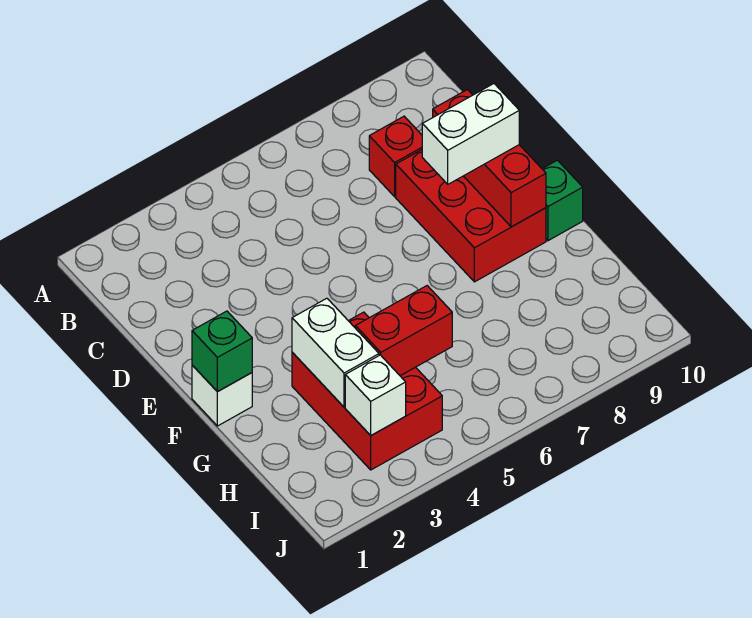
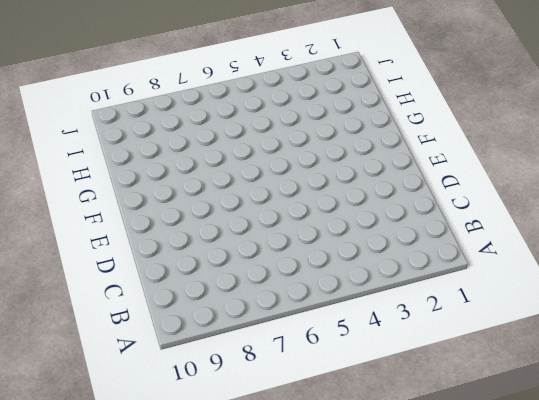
none -> red 1x1 brick [369,116,422,197]
none -> red 2x3 brick [396,150,546,282]

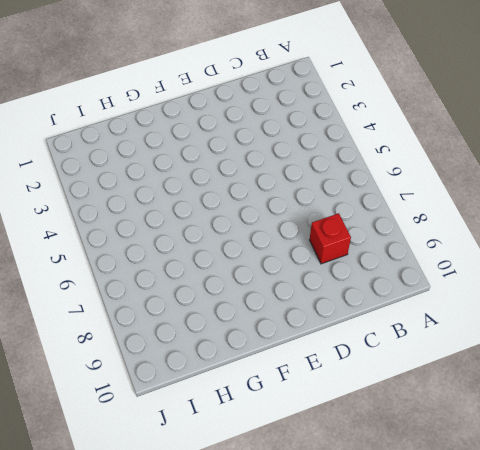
none -> red 2x3 brick [396,150,546,282]
none -> white 1x1 brick [192,365,252,426]

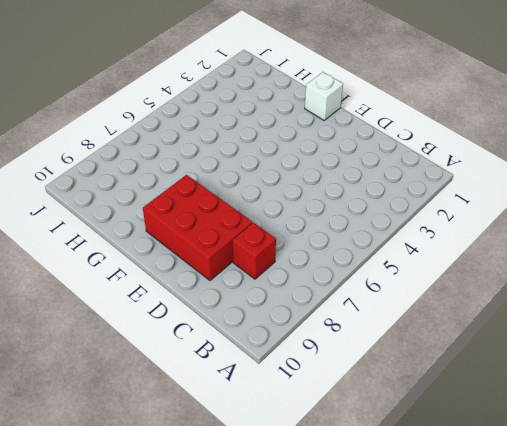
none -> green 1x1 brick [542,160,583,241]
none -> red 2x3 brick [292,312,442,470]

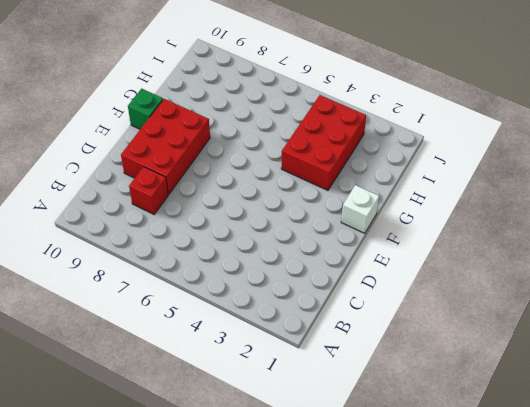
none -> red 1x3 brick [433,90,546,227]
none -> green 1x1 brick [192,311,252,392]

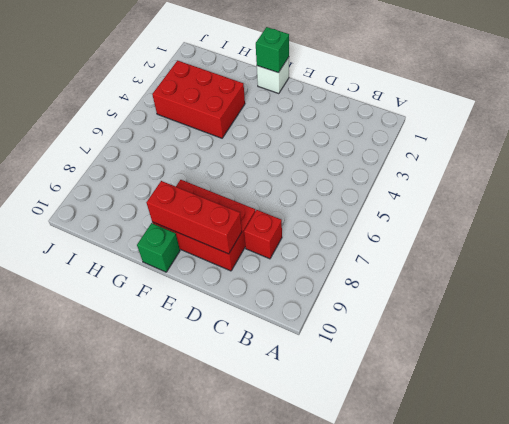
none -> white 1x2 brick [292,298,379,407]
none -> red 1x2 brick [355,286,452,376]

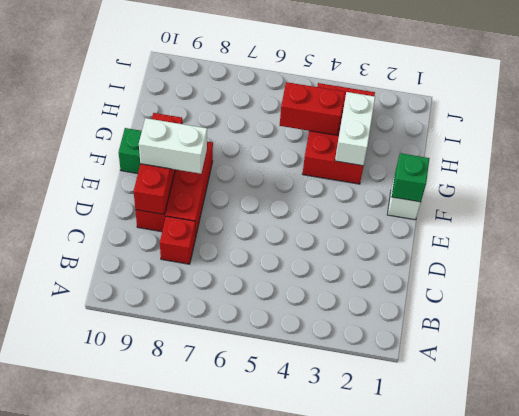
none -> white 1x1 brick [345,355,406,435]

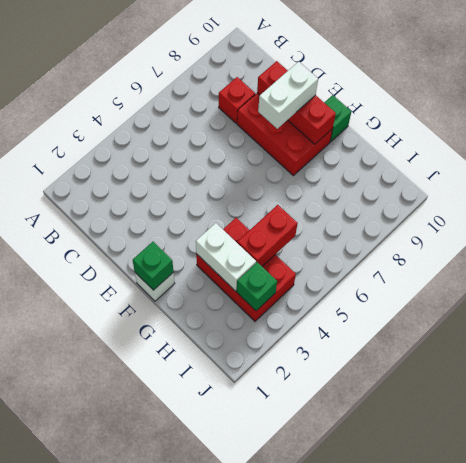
green 1x1 brick [237,262,277,311] -> white 1x1 brick [345,355,406,435]

